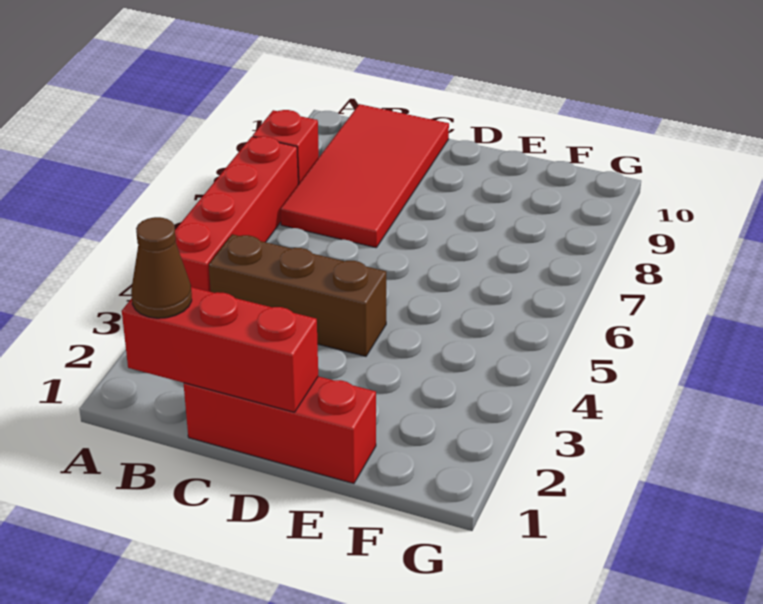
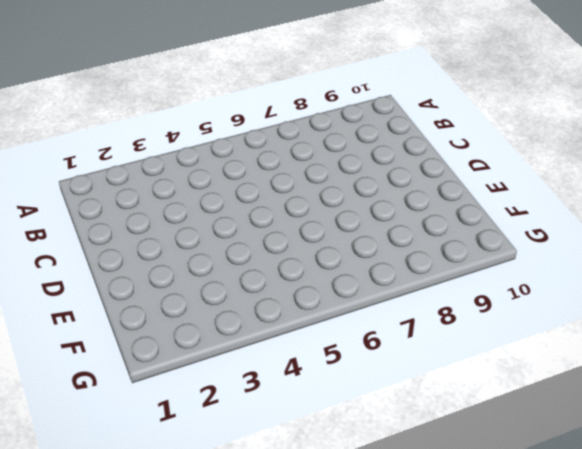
none -> red 1x4 brick [175,136,298,292]
none -> red 1x1 brick [253,110,319,185]

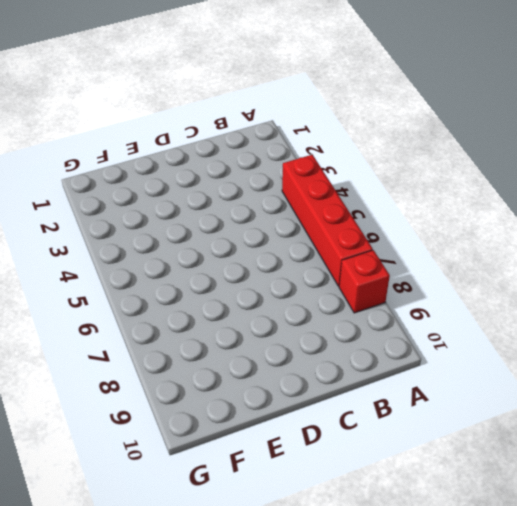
none -> brown 1x3 brick [209,234,386,356]
none -> red 2x4 tile [280,104,449,248]

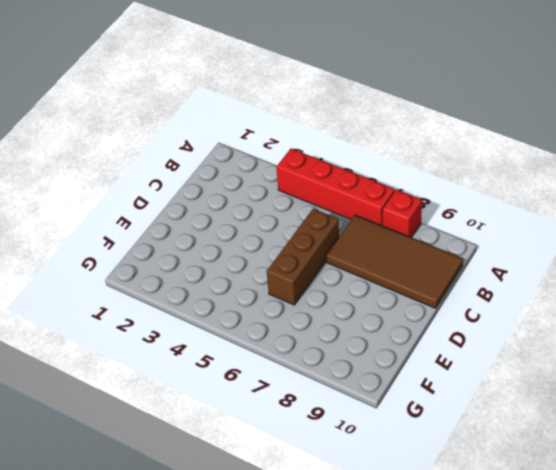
brown 2x4 tile [326,215,463,308] -> red 2x4 tile [280,104,449,248]
brown 1x3 brick [267,209,339,305] -> brown 1x3 brick moved to [209,234,386,356]
none -> red 1x3 brick [184,376,376,484]
none -> red 1x3 brick [122,287,318,412]

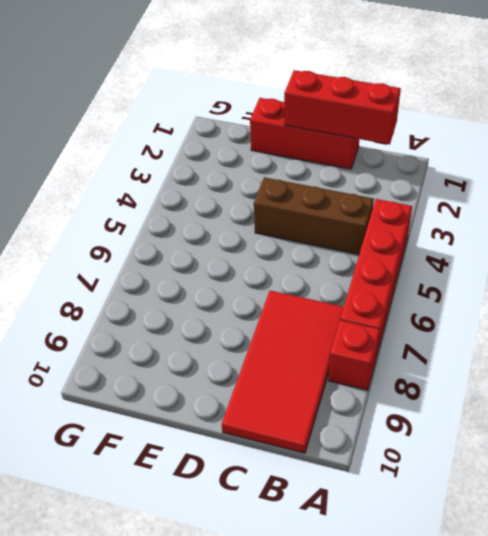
none -> brown 1x1 cone [131,217,192,318]

